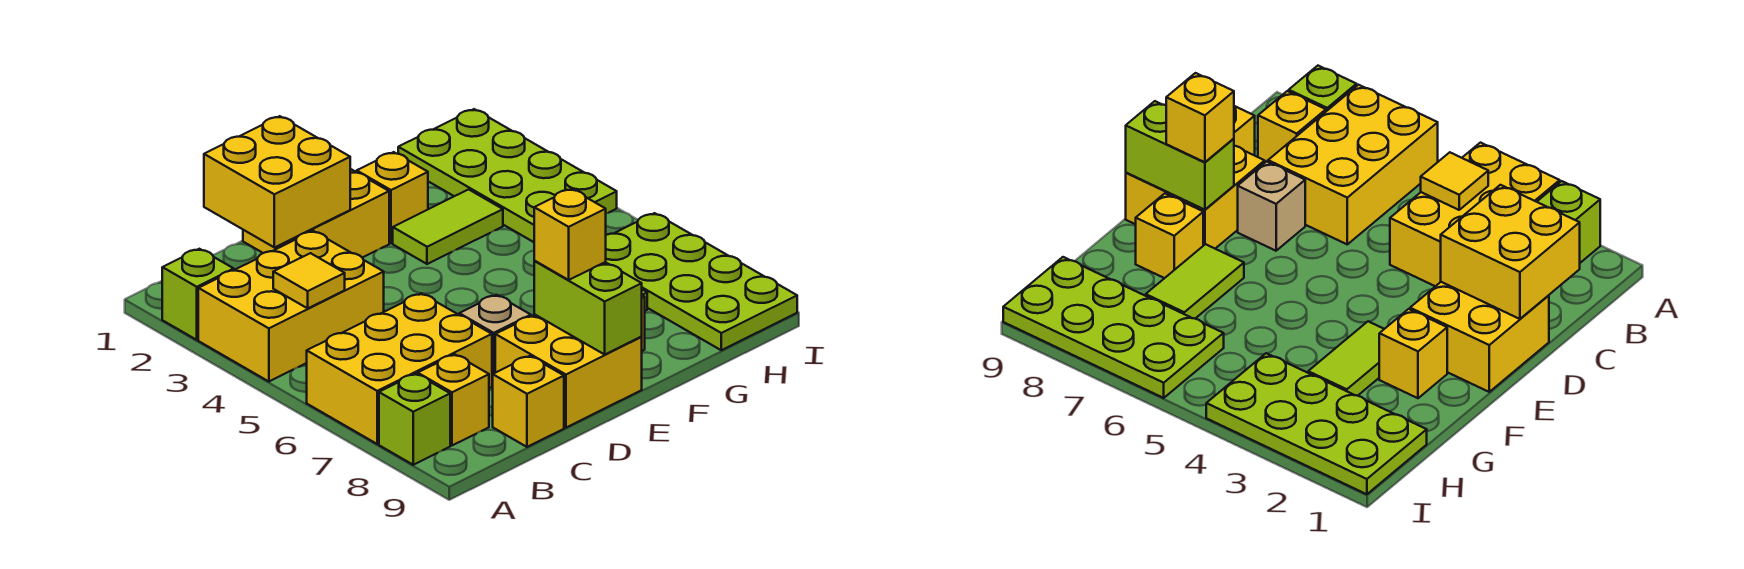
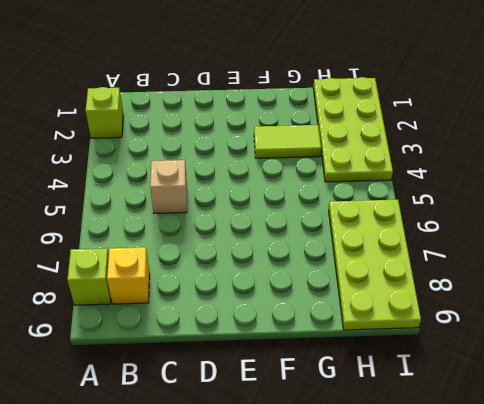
tan 1x1 brick [150,160,187,214] -> tan 1x1 brick moved to [459,295,531,385]
none -> yellow 2x3 brick [198,231,384,381]
none -> yellow 2x3 brick [307,293,492,444]
none -> yellow 1x1 brick [493,356,564,447]

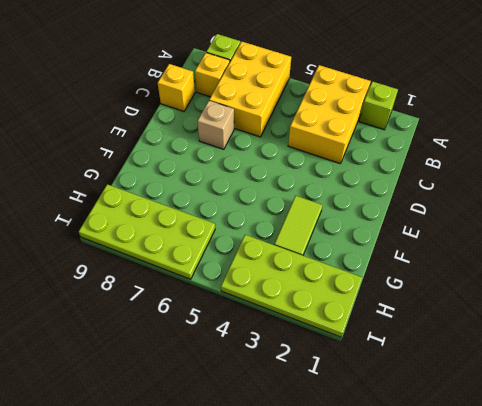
none -> yellow 2x2 brick [243,169,389,258]
none -> yellow 2x2 brick [495,314,642,428]
none -> yellow 1x1 brick [357,152,428,243]

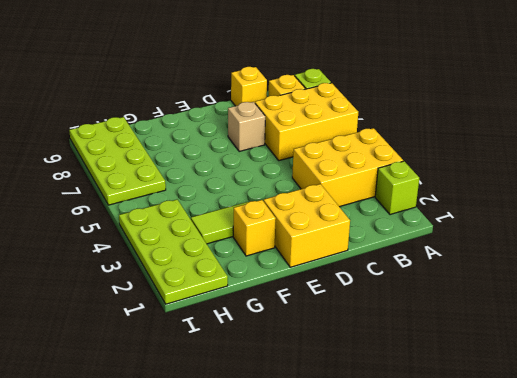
none -> yellow 2x2 brick [495,314,642,428]
none -> lime 1x2 tile [1146,244,1244,319]
none -> yellow 1x1 brick [1136,194,1203,278]

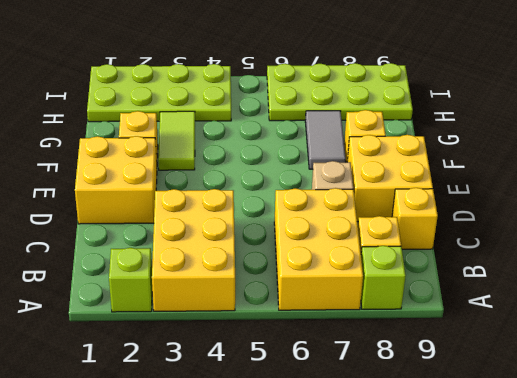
grey 1x2 tile [305,111,346,169] -> lime 1x2 tile [1146,244,1244,319]
none -> yellow 1x1 tile [273,253,345,308]
none -> yellow 2x2 brick [204,116,350,248]
none -> lime 1x2 brick [534,261,642,354]

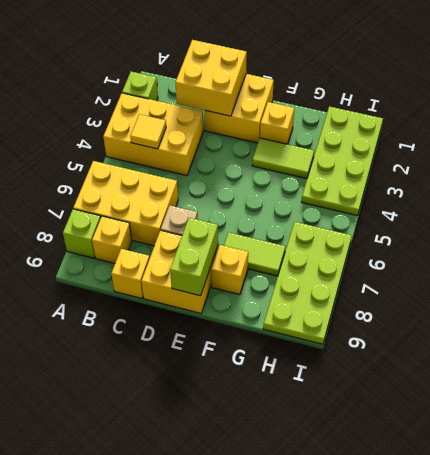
none -> yellow 1x1 brick [534,189,606,280]

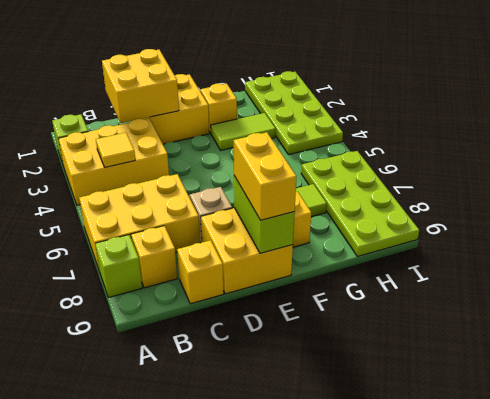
yellow 1x2 brick [234,132,297,220] -> yellow 1x1 brick [534,189,606,280]

